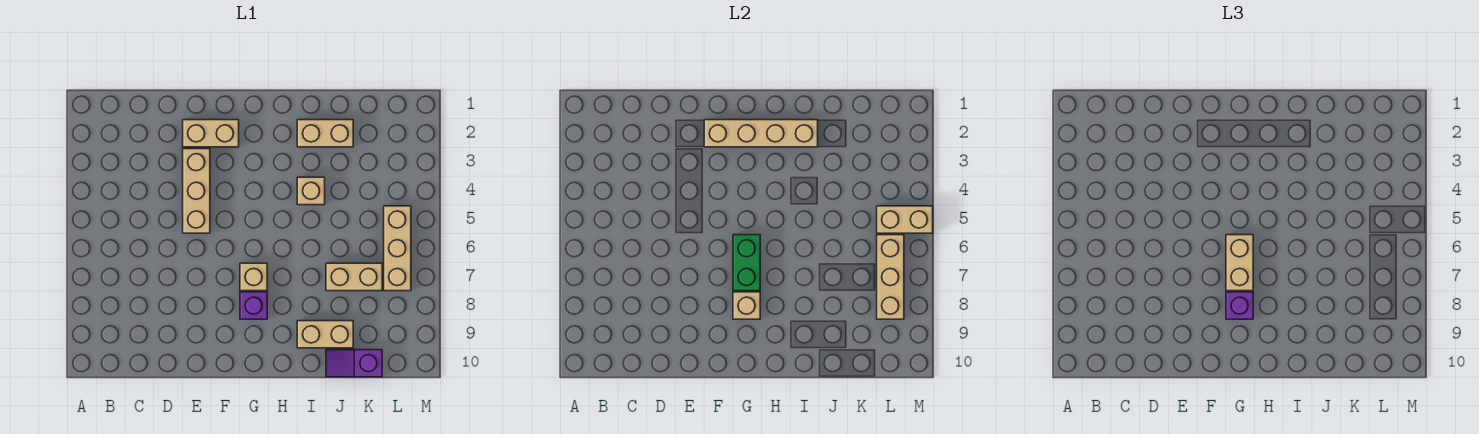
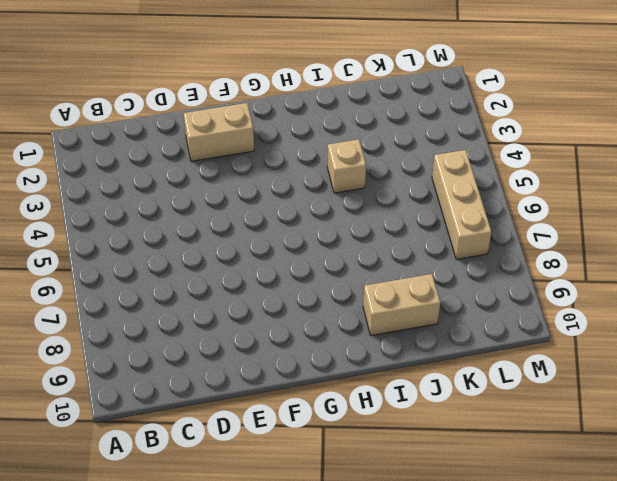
none -> tan 1x3 brick [183,149,210,233]
none -> tan 1x1 brick [240,263,267,291]
none -> purple 1x1 brick [240,292,267,319]

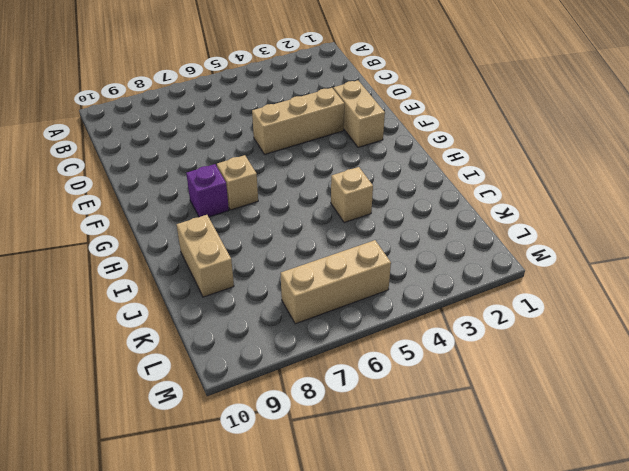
none -> tan 1x2 brick [297,120,353,147]
none -> tan 1x2 brick [326,263,382,291]
none -> purple 1x2 slope [326,350,382,377]

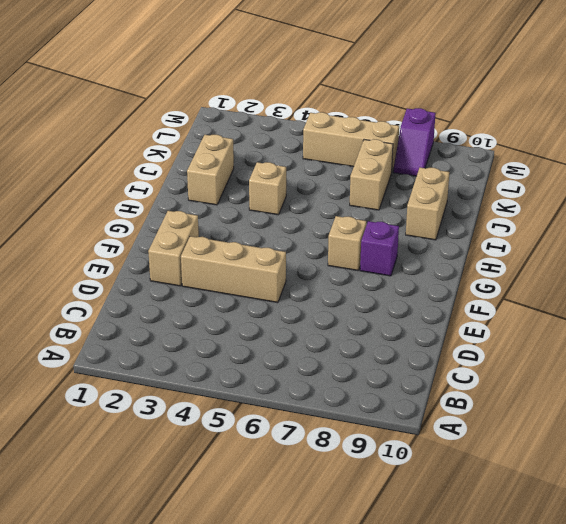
purple 1x2 slope [393,108,435,176] -> purple 1x2 slope moved to [326,350,382,377]
none -> tan 1x4 brick [704,120,818,147]
none -> green 1x2 brick [733,235,760,291]
none -> tan 1x1 brick [733,292,760,319]

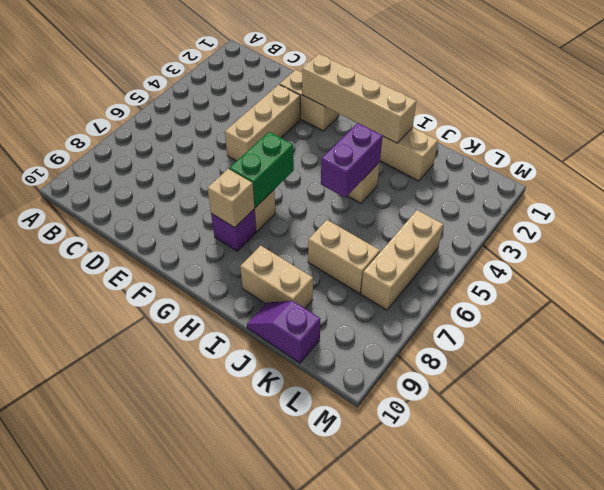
purple 1x2 brick [321,123,383,198] -> none
none -> tan 1x2 brick [877,206,933,233]
none -> tan 1x3 brick [877,235,904,319]
none -> tan 1x2 brick [1226,235,1253,291]

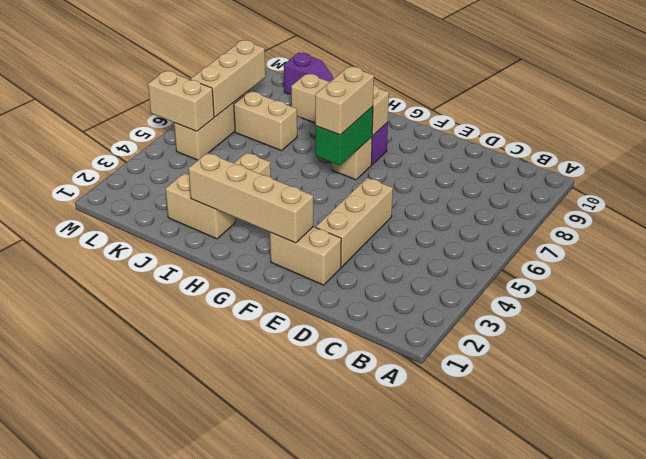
none -> purple 1x1 brick [1226,292,1253,319]

